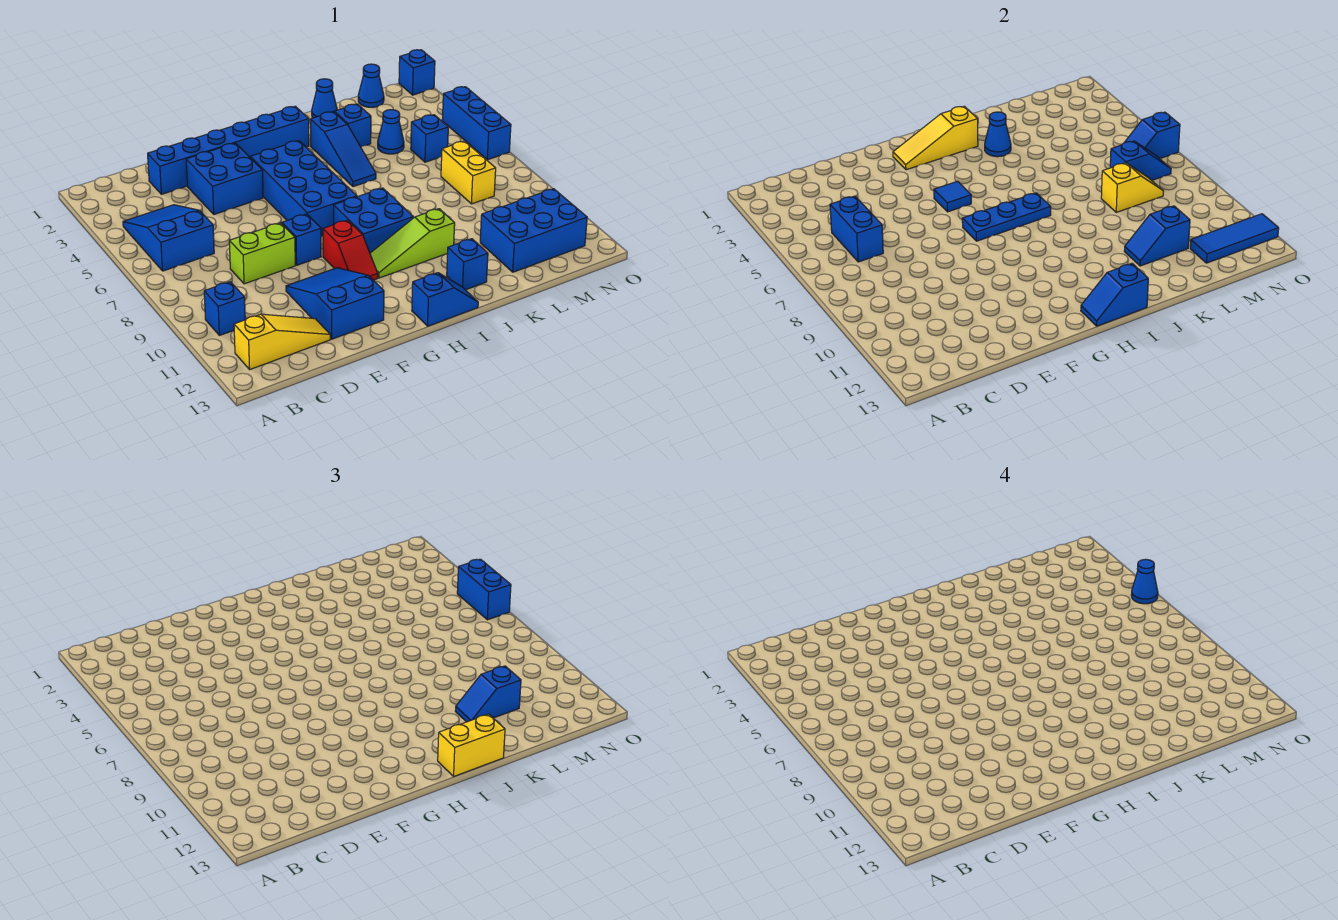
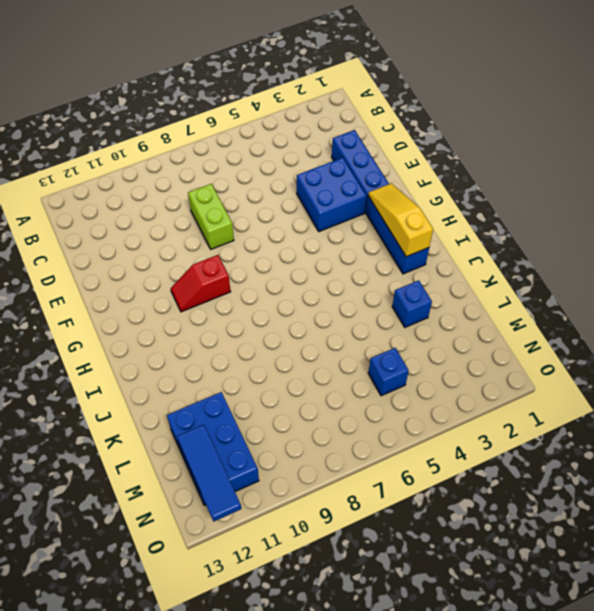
none -> blue 2x3 slope [123,205,214,271]
none -> blue 1x1 brick [204,282,245,336]
none -> yellow 1x3 slope [234,314,330,369]
none -> blue 2x3 slope [286,268,384,339]

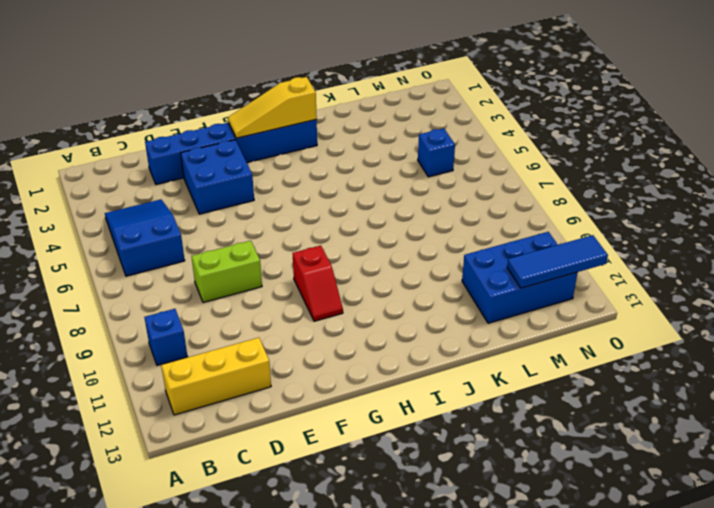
yellow 1x3 brick [161,338,271,415] -> yellow 1x3 slope [234,314,330,369]
none -> blue 2x3 slope [286,268,384,339]
none -> blue 1x1 brick [282,214,321,265]
none -> blue 2x4 brick [250,141,357,237]
none -> blue 2x2 brick [334,188,413,253]

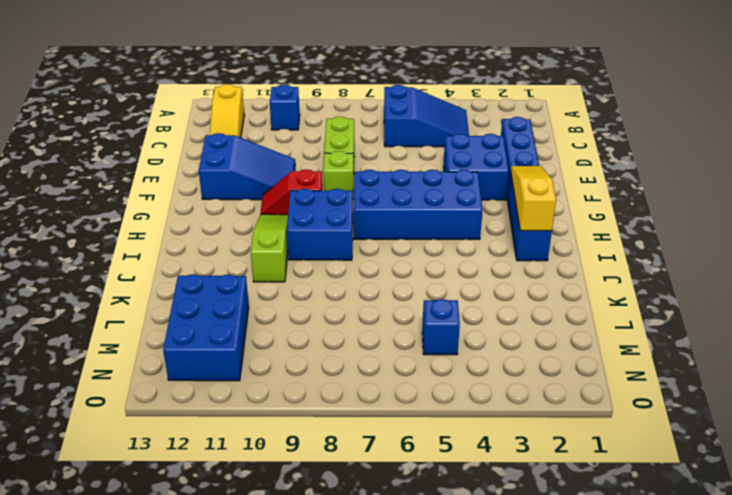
lime 1x1 brick [323,151,354,191] -> blue 1x1 brick [282,214,321,265]
none -> blue 1x2 slope [412,273,478,326]
none -> blue 1x3 slope [310,112,376,187]
none -> blue 1x1 brick [447,239,488,290]
none -> blue 1x1 cone [312,79,337,118]

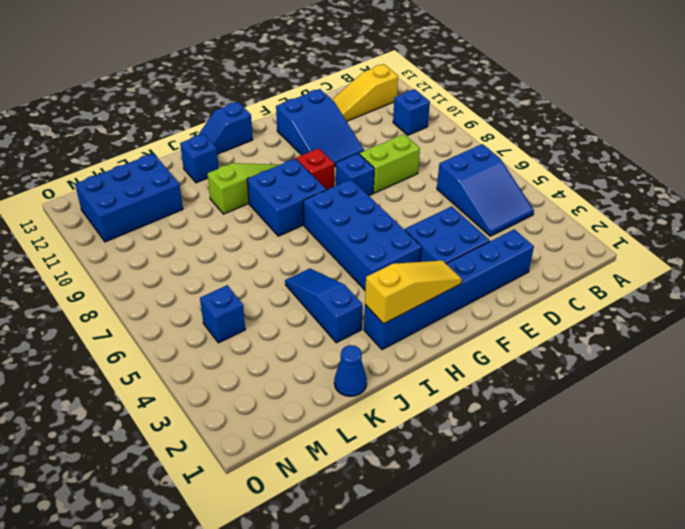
none -> blue 1x1 brick [335,104,371,147]
none -> blue 1x1 cone [378,110,404,154]
none -> blue 1x1 cone [358,64,384,107]
none -> yellow 1x2 brick [441,141,496,204]

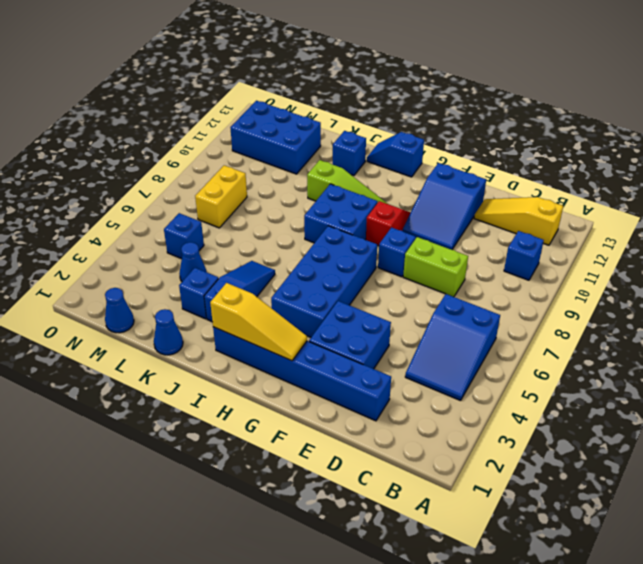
none -> blue 1x1 brick [399,50,435,95]
none -> blue 1x3 brick [442,87,511,160]
none -> blue 1x2 brick [830,196,883,262]
none -> blue 1x1 tile [934,181,971,212]

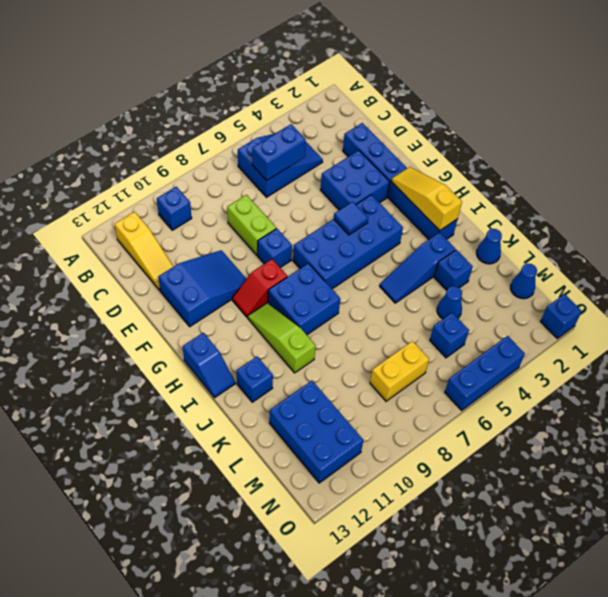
none -> blue 1x3 plate [962,193,1051,241]
none -> blue 1x2 slope [1081,264,1148,326]
none -> blue 1x1 cone [985,112,1011,157]
none -> blue 1x2 slope [1124,206,1190,266]

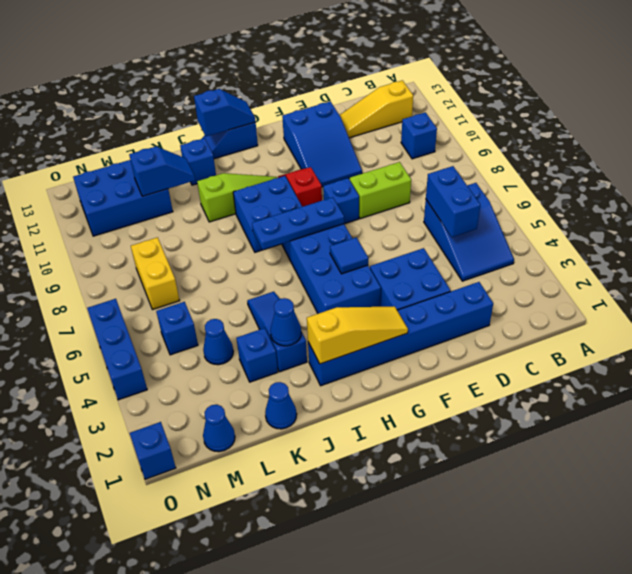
none -> yellow 1x2 slope [1101,163,1163,212]
none -> blue 1x2 slope [1110,141,1171,180]
none -> blue 1x3 tile [1190,214,1279,263]
none -> blue 1x2 slope [1124,112,1180,159]

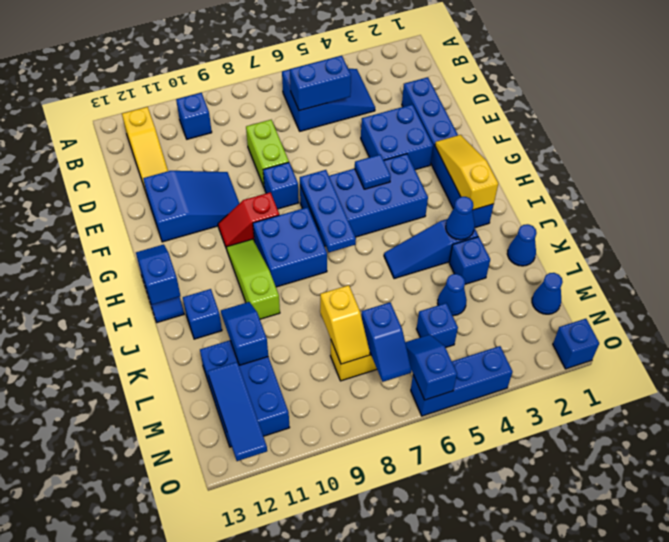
none -> yellow 1x2 brick [438,714,505,776]
none -> blue 1x2 slope [455,666,521,722]
none -> blue 1x2 brick [457,559,511,620]
none -> blue 1x1 cone [1131,559,1158,604]

